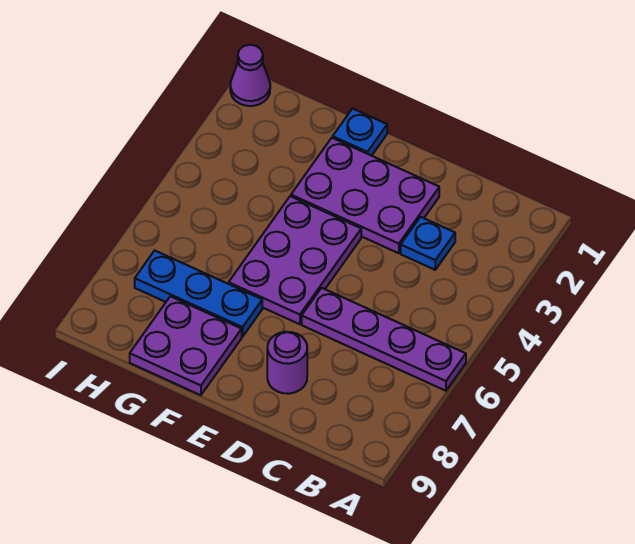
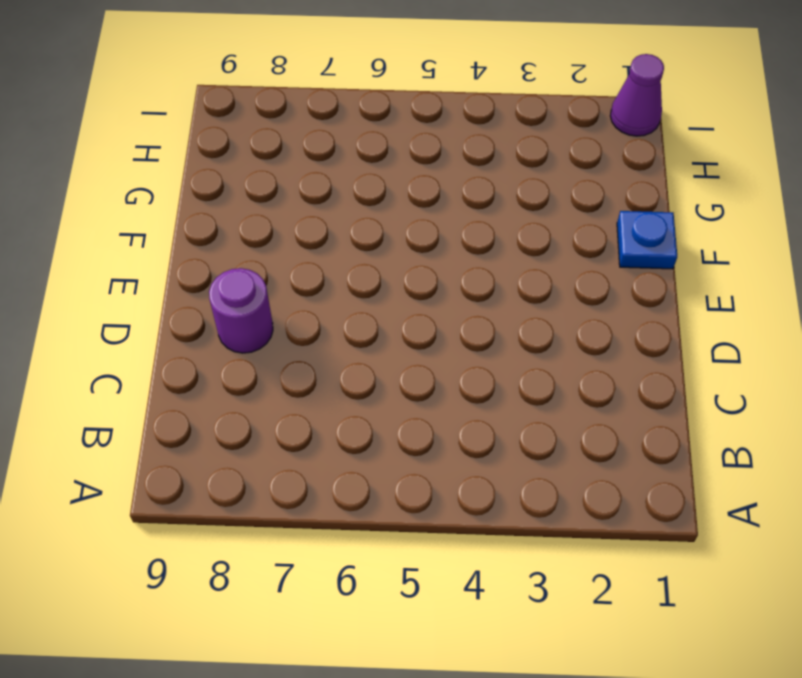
none -> purple 1x4 plate [302,288,466,391]
none -> blue 1x1 plate [401,217,455,270]

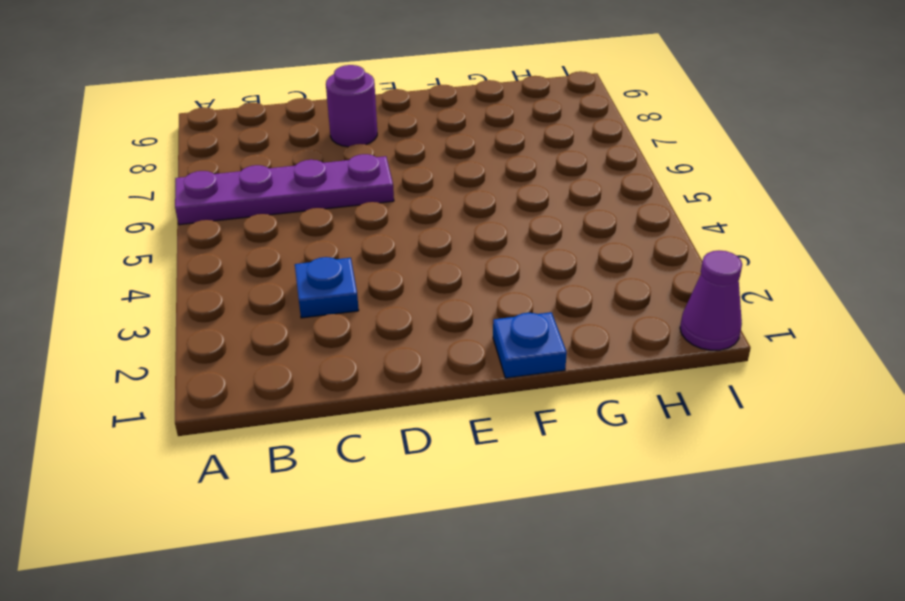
none -> purple 2x3 plate [291,138,439,253]
none -> purple 2x3 plate [229,196,361,324]

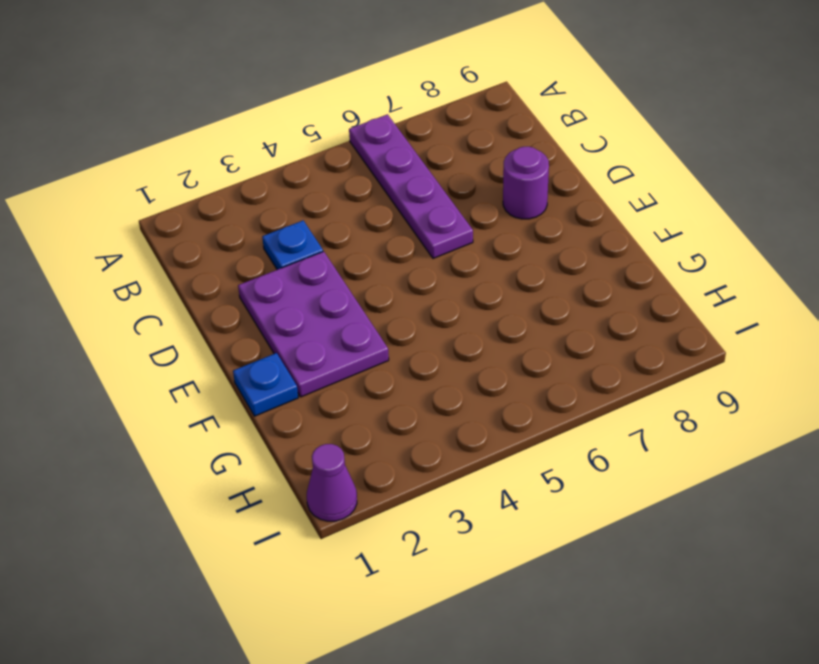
none -> purple 2x3 plate [229,196,361,324]
none -> blue 1x3 plate [135,251,262,337]

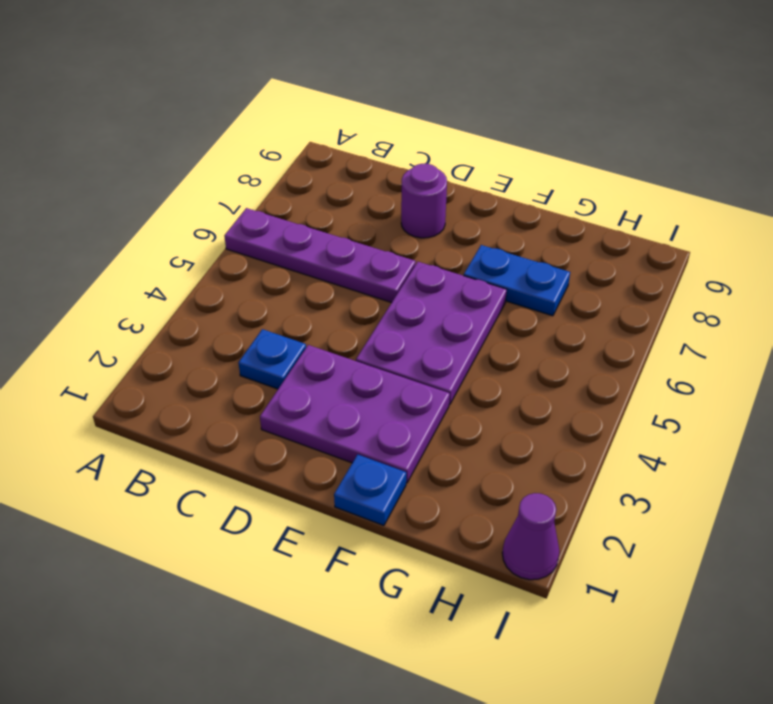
blue 1x2 plate [464,245,570,316] -> blue 1x3 plate [135,251,262,337]
none -> purple 2x2 plate [130,296,242,395]

